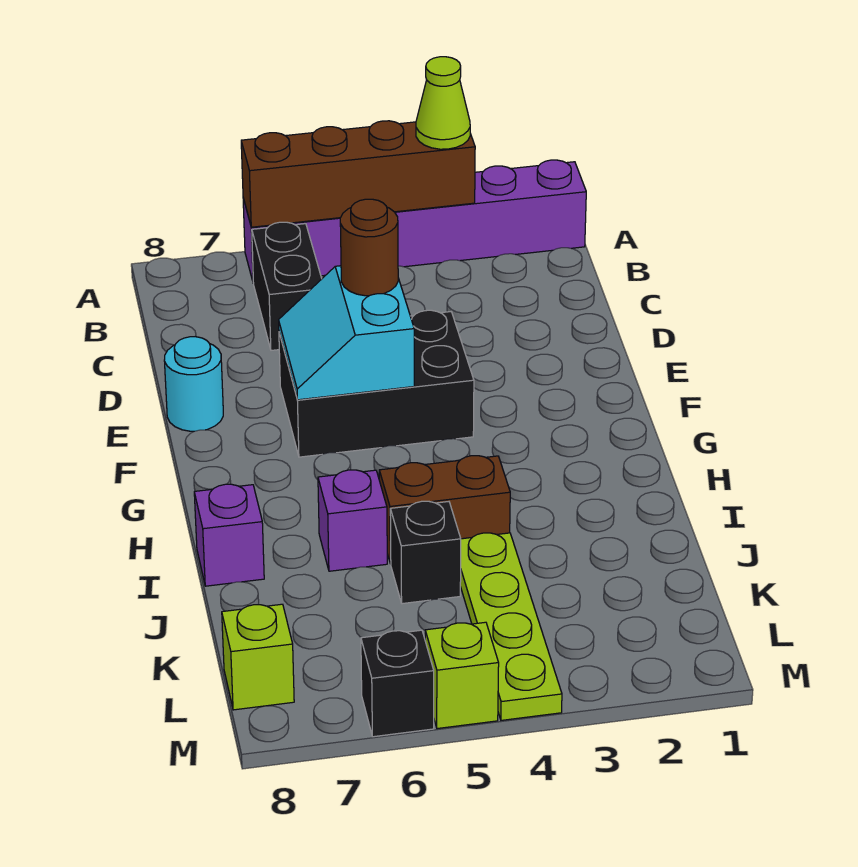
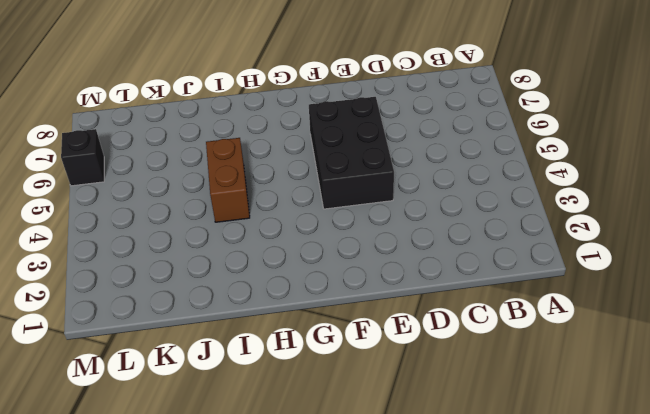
none -> purple 1x6 brick [243,160,586,281]
none -> black 1x2 brick [252,222,322,350]
none -> cyan 1x1 round brick [164,337,223,431]

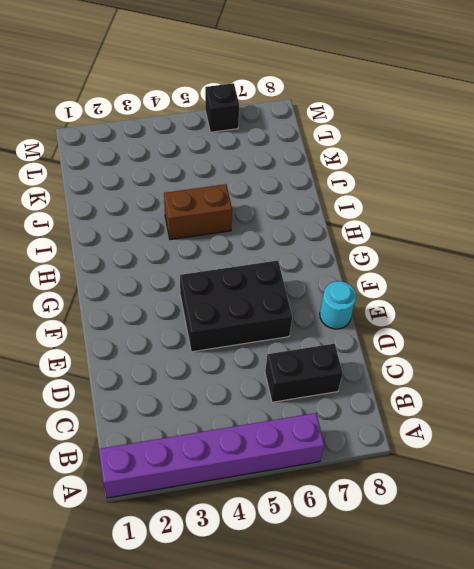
black 1x2 brick [265,344,343,402] -> black 1x2 brick turned to [252,222,322,350]
none -> purple 1x1 brick [318,470,387,571]
none -> purple 1x1 brick [194,484,264,586]
none -> lime 1x4 plate [460,533,562,720]

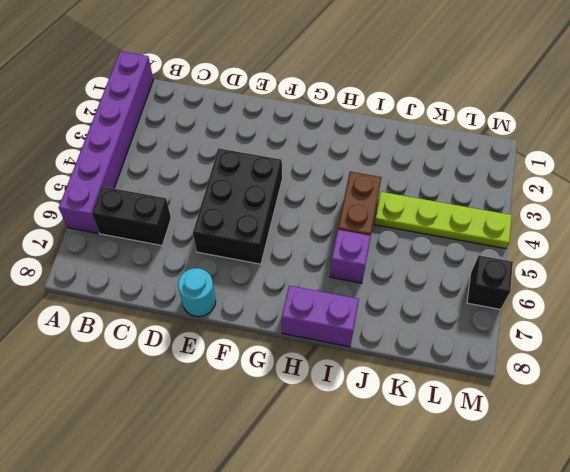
purple 1x2 brick [282,286,359,347] -> purple 1x1 brick [194,484,264,586]
none -> black 1x1 brick [390,501,461,604]
none -> lime 1x1 brick [222,604,294,710]
none -> lime 1x1 brick [425,622,499,729]

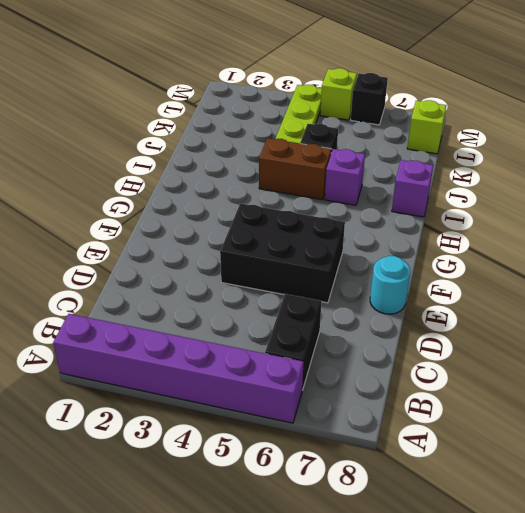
none -> brown 1x4 brick [241,121,475,227]
none -> cyan 2x2 slope [279,266,414,400]
none -> lime 1x1 cone [416,57,470,149]

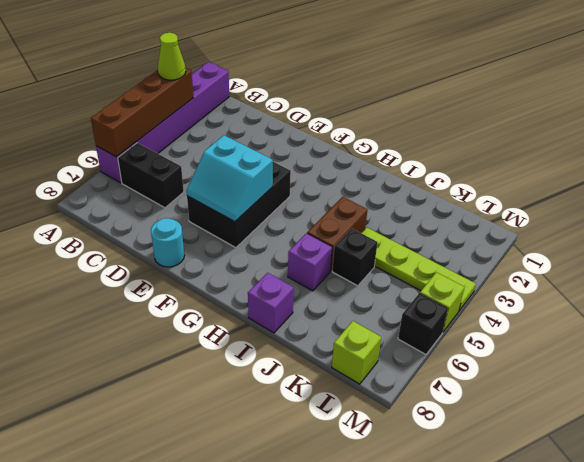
none -> brown 1x1 round brick [340,199,398,296]

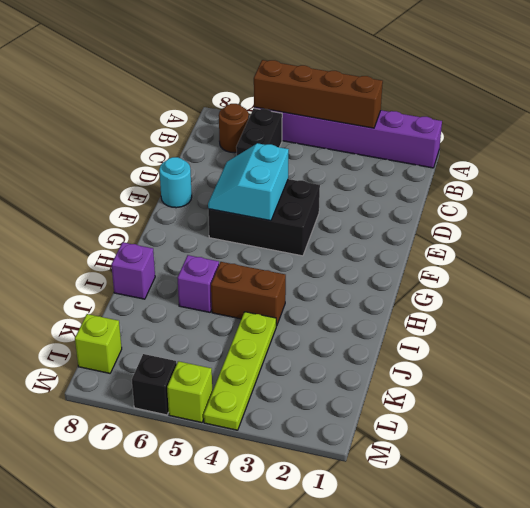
brown 1x1 round brick [219,104,249,153] -> brown 1x1 round brick moved to [340,199,398,296]
none -> black 1x1 brick [390,501,461,604]
none -> lime 1x1 cone [416,57,470,149]

